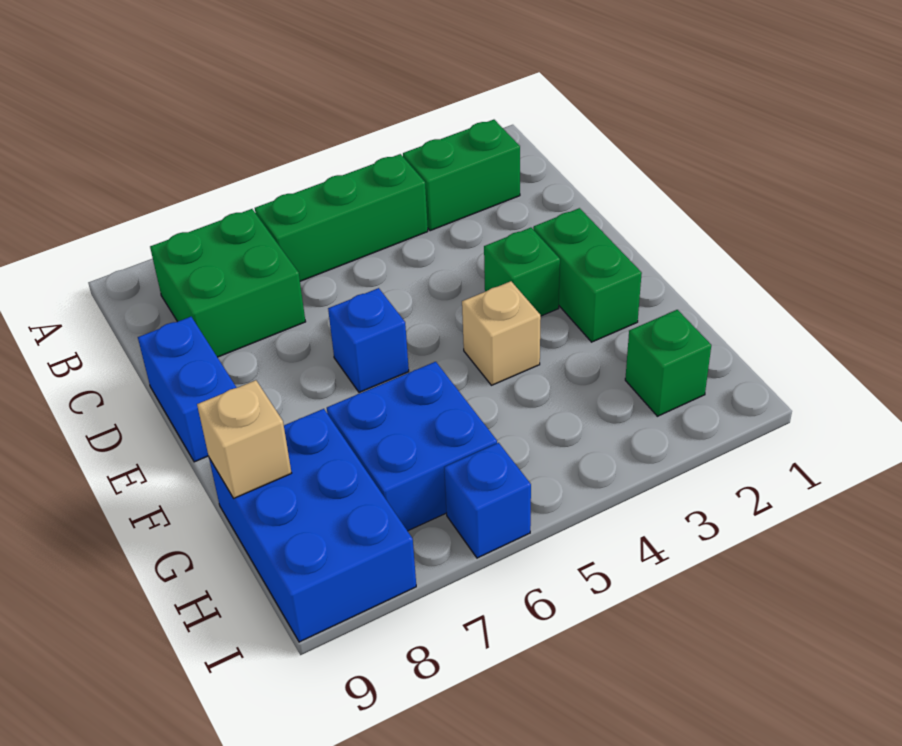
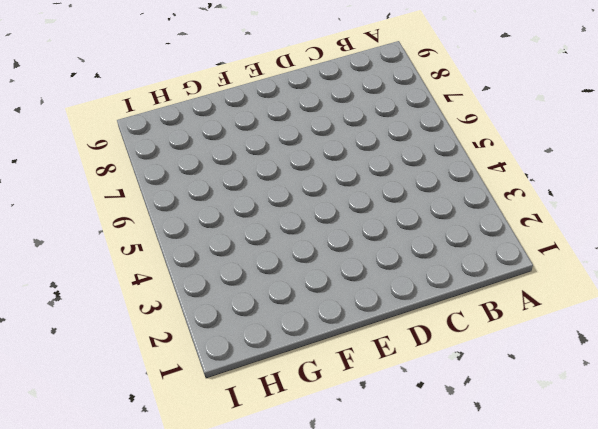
none -> green 1x2 brick [403,120,520,231]
none -> green 1x3 brick [255,154,428,281]
none -> green 2x2 brick [150,209,306,357]

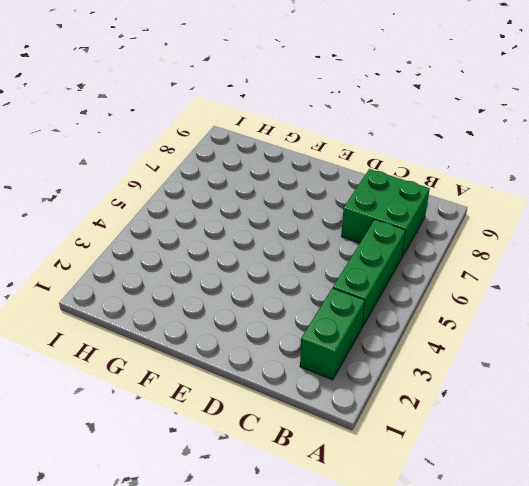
none -> blue 1x2 brick [138,317,237,462]
none -> green 1x2 brick [533,208,642,342]
none -> green 1x1 brick [484,228,560,316]

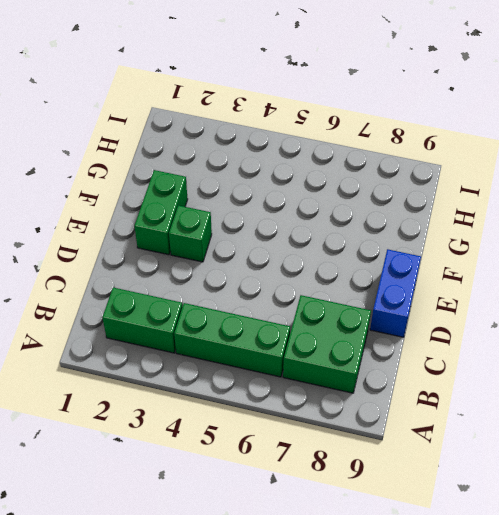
none -> blue 1x1 brick [328,288,409,392]
none -> tan 1x1 brick [462,281,541,385]
none -> blue 2x2 brick [327,362,497,531]

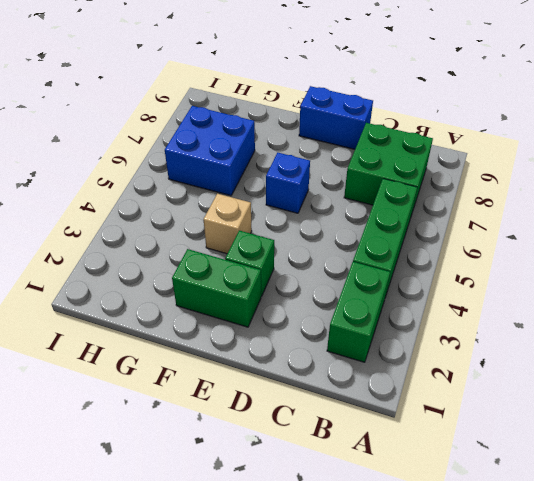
none -> blue 2x3 brick [209,409,416,642]
none -> green 1x1 brick [625,310,711,416]
none -> blue 1x1 brick [444,443,531,558]

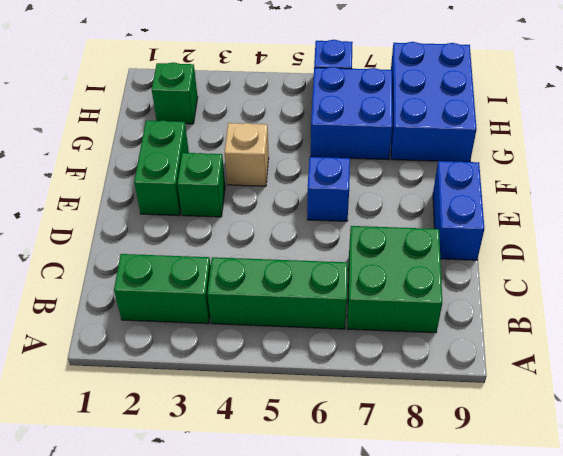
none -> tan 1x1 brick [197,380,291,498]

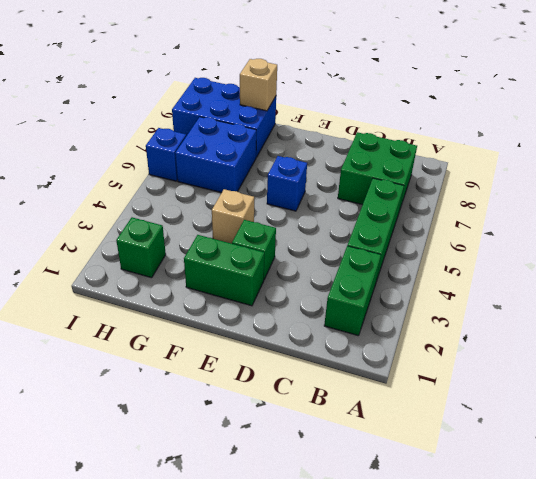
none -> blue 1x2 brick [138,317,237,462]

